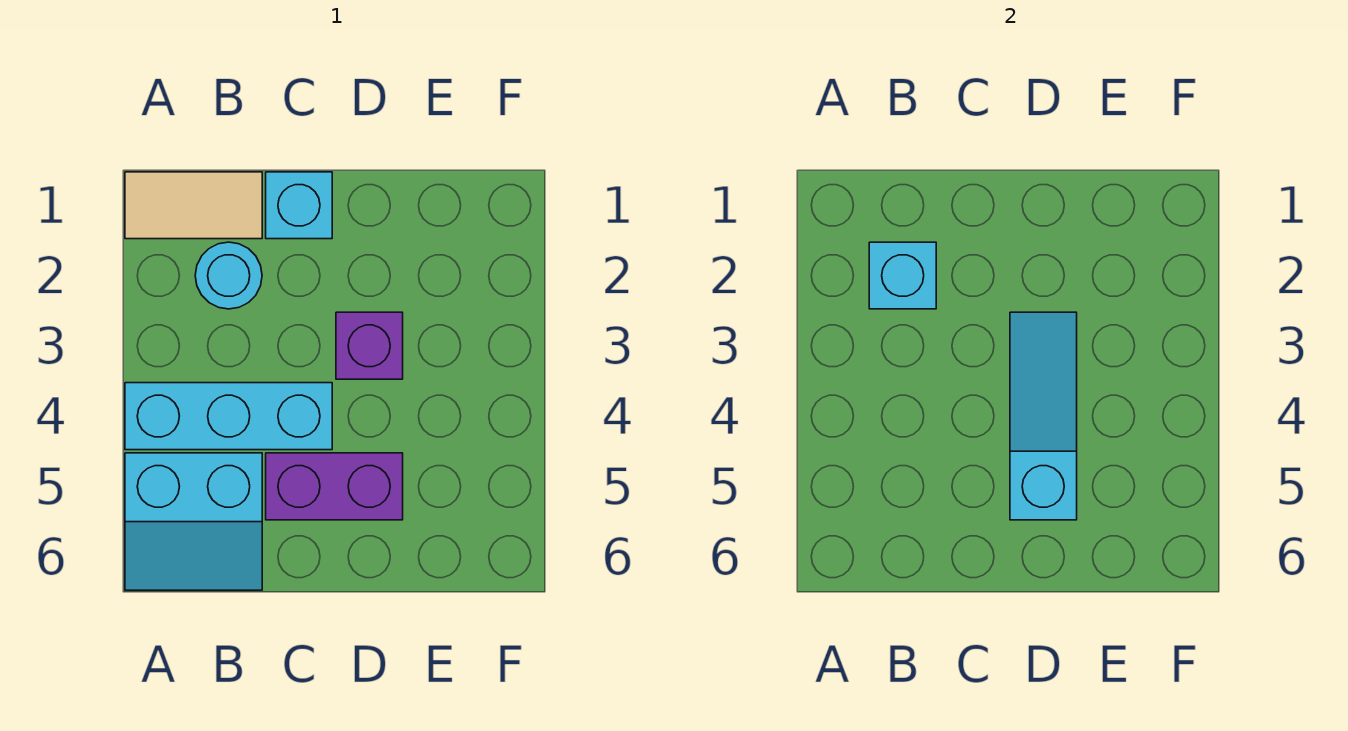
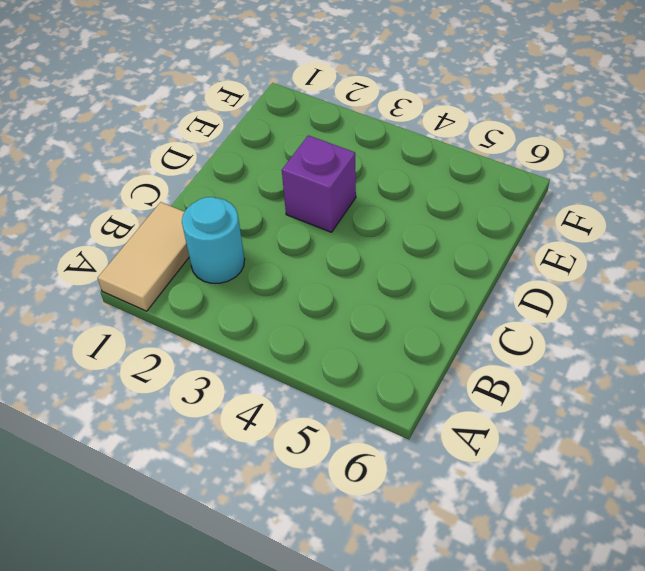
none -> cyan 1x3 brick [125,383,332,450]
none -> cyan 2x2 slope [125,453,262,590]

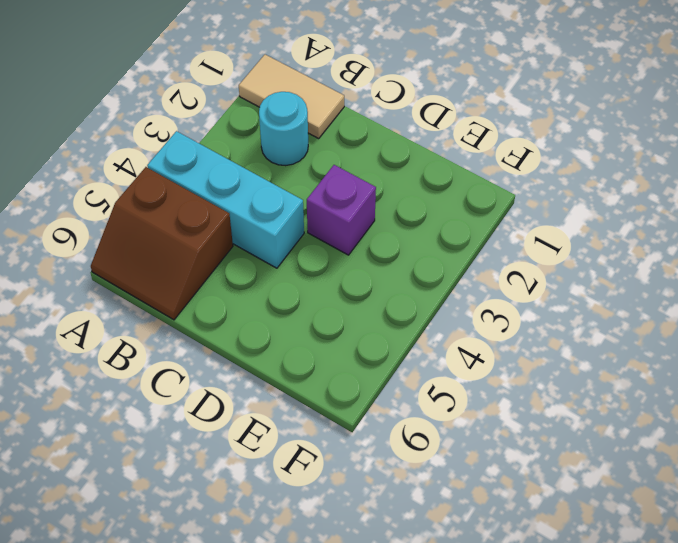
brown 2x2 slope [91,167,233,320] -> cyan 2x2 slope [125,453,262,590]
none -> cyan 1x1 brick [266,172,332,239]
none -> purple 1x2 brick [266,453,403,520]

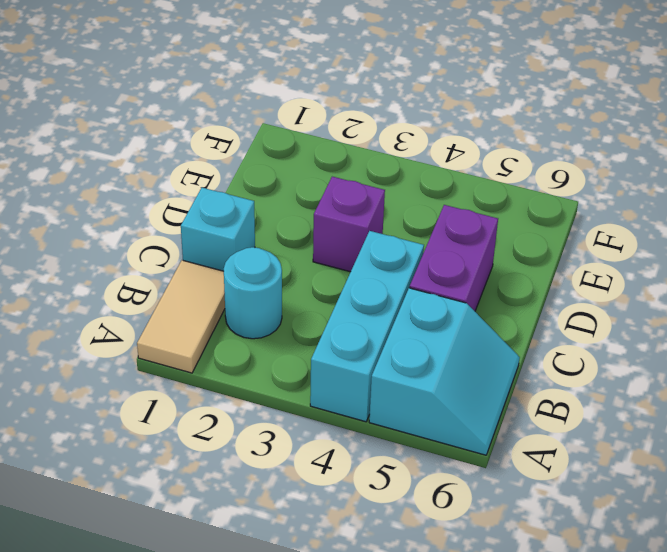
none -> cyan 1x1 brick [869,242,936,309]
none -> cyan 1x3 slope [1010,312,1077,520]

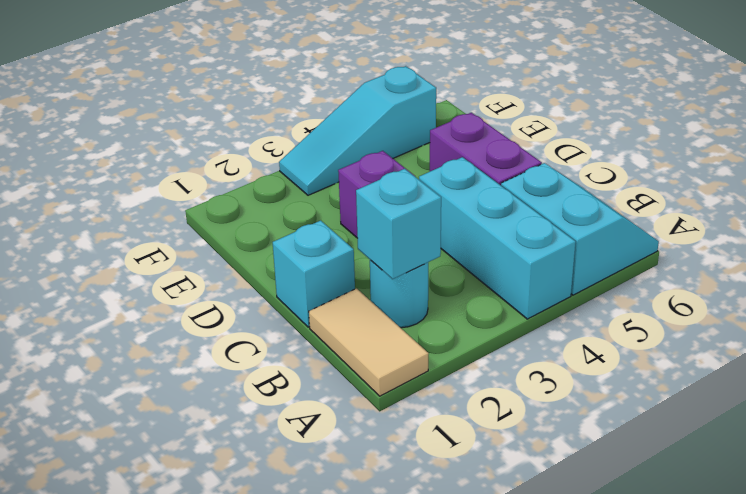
cyan 1x3 slope [279,66,436,195] -> cyan 1x3 slope moved to [1010,312,1077,520]

